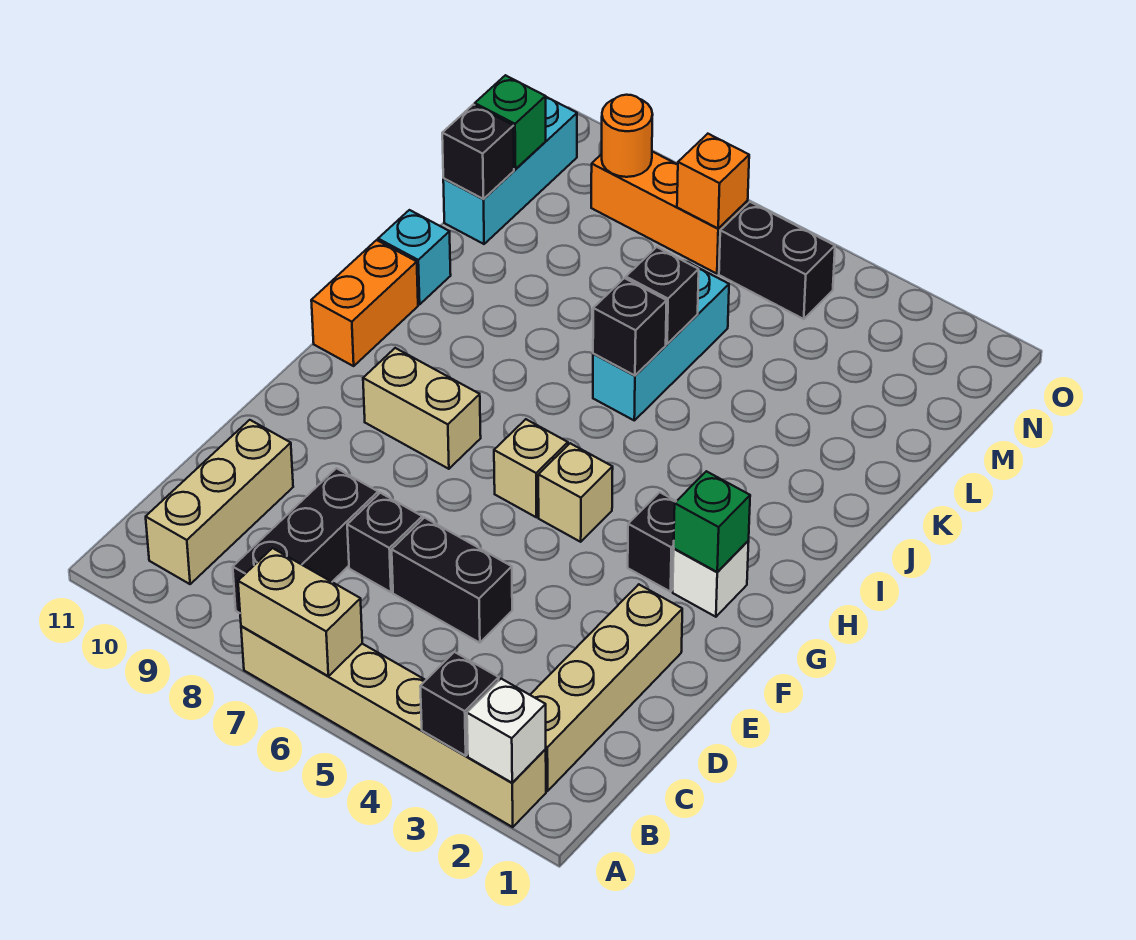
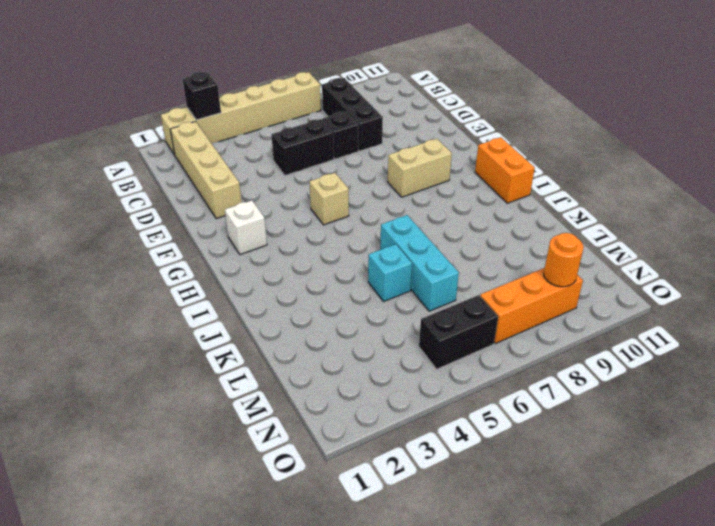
cyan 1x1 brick [368,244,412,301] -> cyan 1x1 brick moved to [378,210,451,305]
none -> tan 1x3 brick [146,420,293,584]
none -> black 1x1 brick [628,492,676,592]
none -> tan 1x1 brick [494,419,568,517]

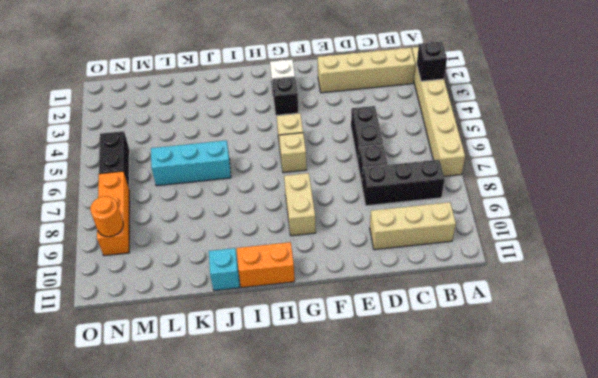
none -> cyan 1x3 brick [443,97,577,244]
none -> white 1x1 brick [467,679,546,783]
none -> tan 1x2 brick [238,548,362,676]

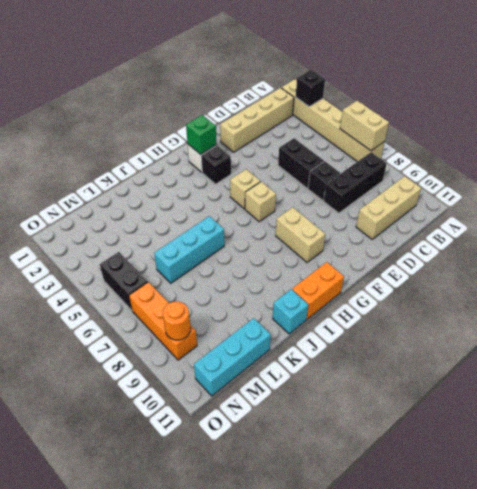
none -> white 1x1 brick [467,679,546,783]
none -> black 1x1 brick [593,278,667,376]
none -> black 1x1 brick [626,247,699,344]

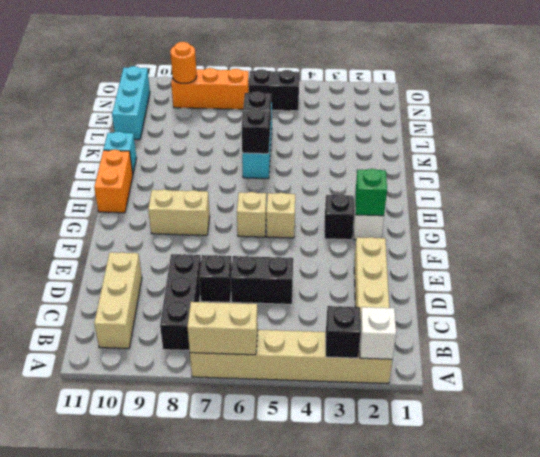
none -> black 1x1 brick [442,105,514,199]
none -> green 1x1 brick [475,75,546,169]
none -> orange 1x1 brick [677,134,749,229]

